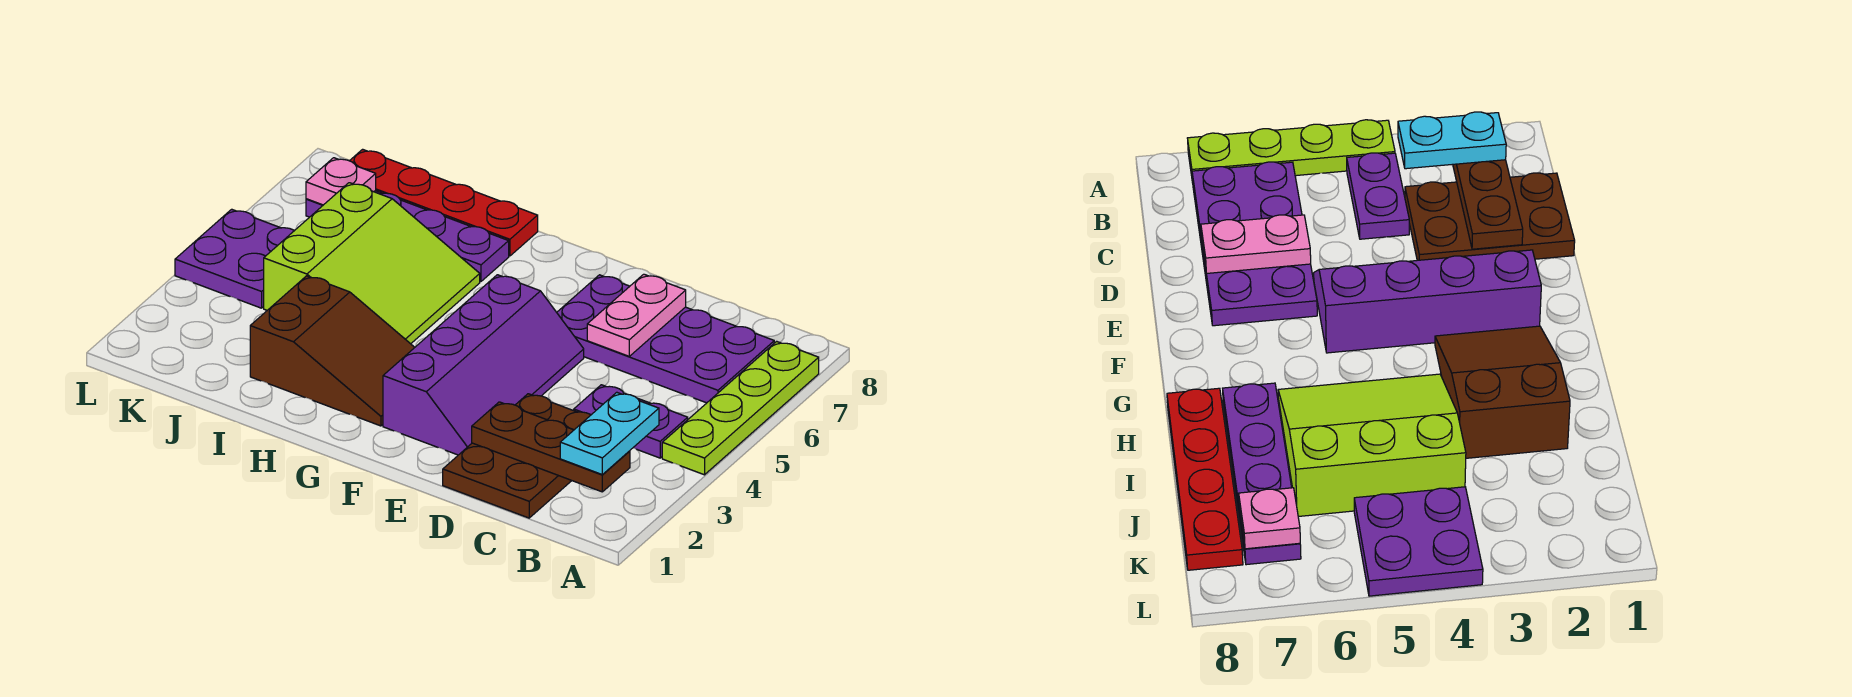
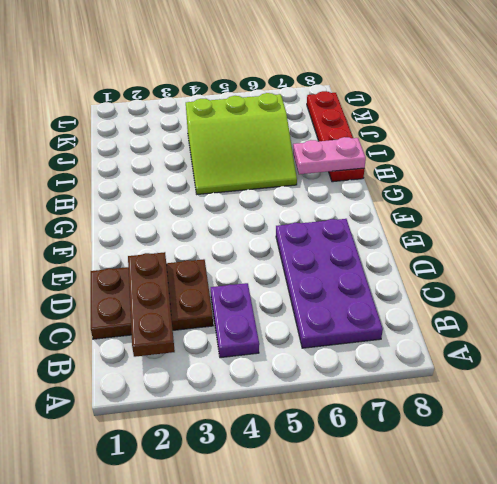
pink 1x2 plate [293,137,366,174] -> pink 1x2 plate moved to [587,274,686,356]
none -> lime 1x4 plate [662,341,819,475]
none -> purple 2x4 slope [383,275,584,455]
none -> brown 2x3 slope [250,276,415,426]

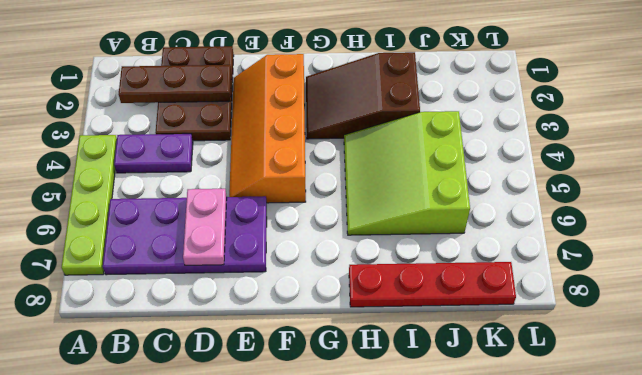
orange 2x4 slope [229,54,306,203] -> purple 2x4 slope [383,275,584,455]
none -> purple 1x4 plate [306,191,509,281]
none -> purple 2x2 plate [175,209,294,308]
none -> pink 1x1 plate [306,158,376,205]

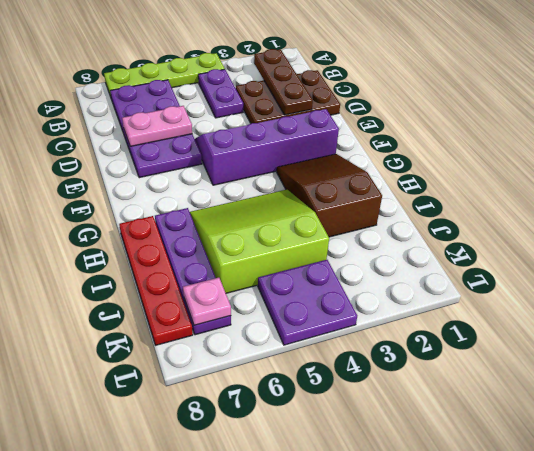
none -> cyan 1x2 plate [560,392,659,474]

